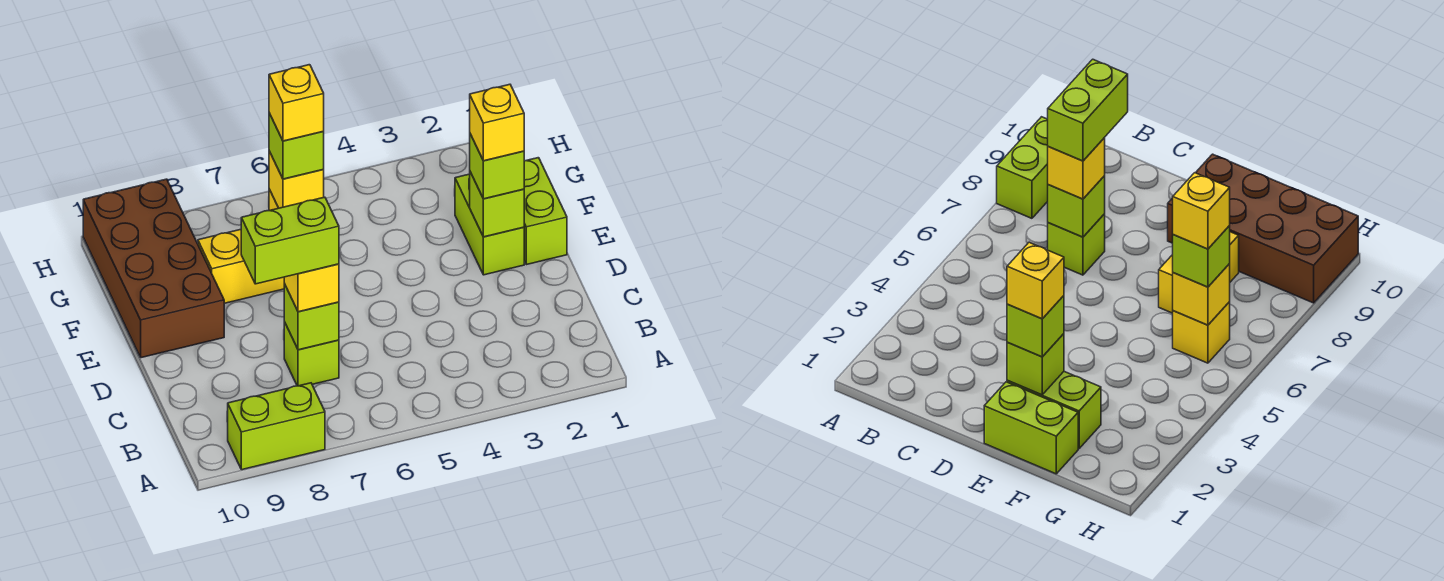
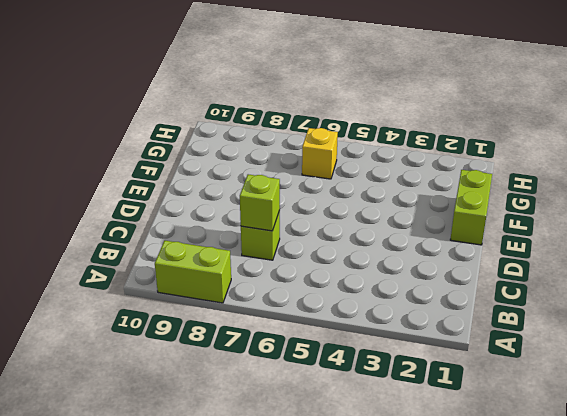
none -> lime 1x2 brick [455,174,524,275]
none -> brown 2x4 brick [83,179,224,358]
none -> yellow 1x2 brick [198,229,284,303]

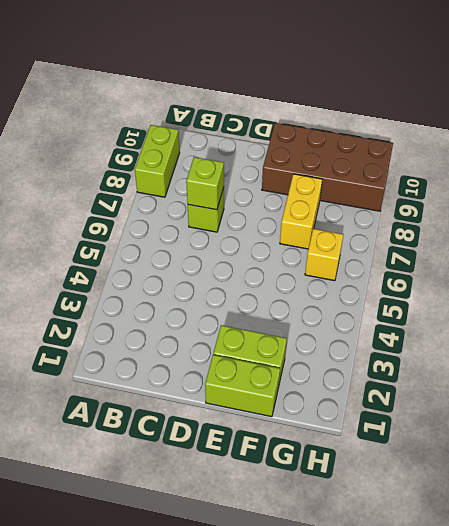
none -> lime 1x1 brick [470,172,524,237]
none -> yellow 1x1 brick [269,151,324,208]
none -> yellow 1x1 brick [284,264,339,312]

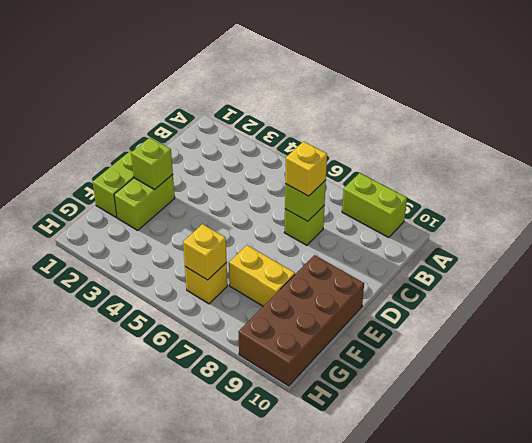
none -> lime 1x1 brick [470,134,524,199]
none -> lime 1x1 brick [269,113,324,179]
none -> lime 1x2 brick [241,197,339,284]

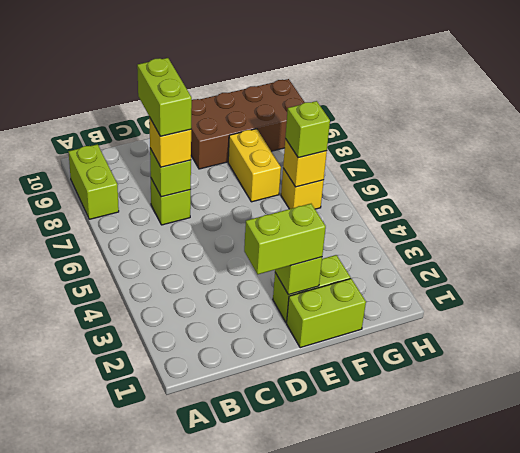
lime 1x2 brick [244,204,326,274] -> lime 1x1 brick [470,134,524,199]
none -> yellow 1x1 brick [470,84,524,161]
none -> yellow 1x1 brick [269,65,324,141]

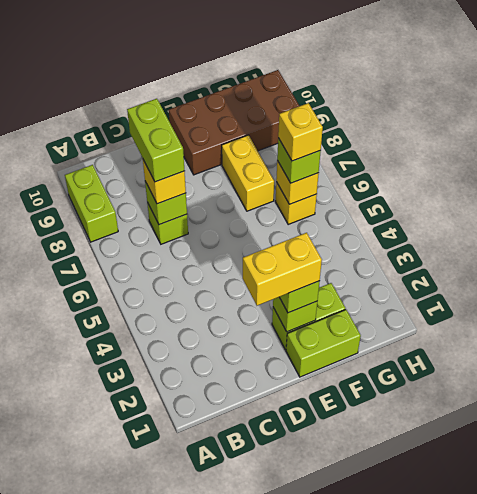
yellow 1x2 brick [243,233,322,306] -> yellow 1x1 brick [470,84,524,161]

